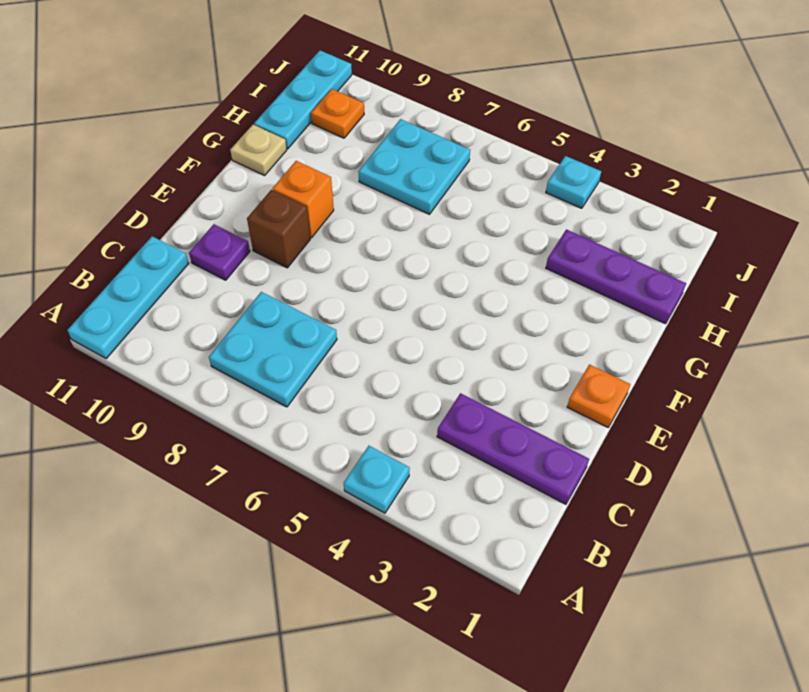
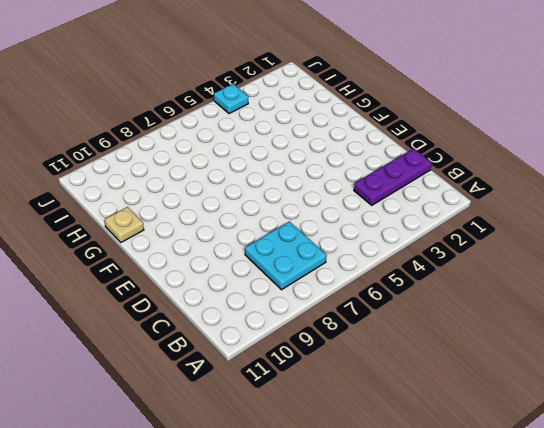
none -> cyan 1x1 plate [344,446,410,513]
none -> cyan 1x3 plate [68,236,189,359]
none -> purple 1x1 plate [189,224,250,280]

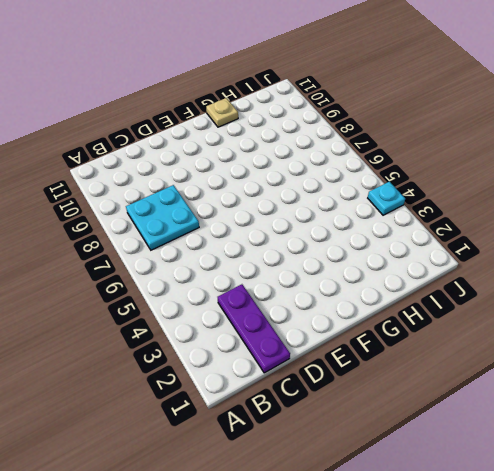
none -> cyan 1x1 plate [344,446,410,513]
none -> cyan 1x3 plate [68,236,189,359]
none -> purple 1x1 plate [189,224,250,280]

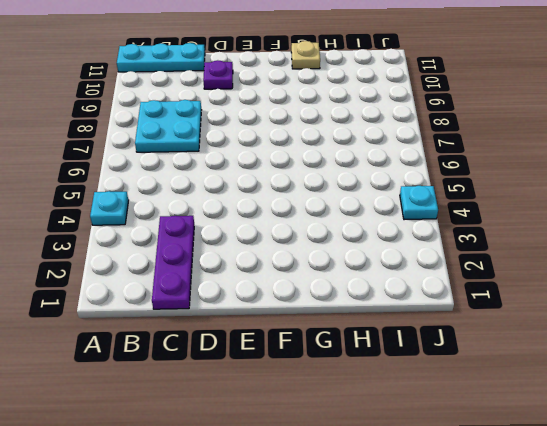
none -> orange 1x1 plate [567,365,630,427]
none -> brown 1x1 brick [247,190,310,268]
none -> orange 1x1 brick [273,161,334,238]

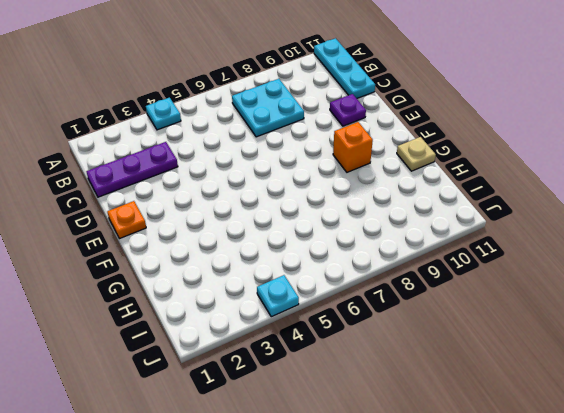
none -> brown 1x1 brick [247,190,310,268]
none -> purple 1x3 plate [546,230,686,324]
none -> cyan 2x2 plate [358,119,470,214]

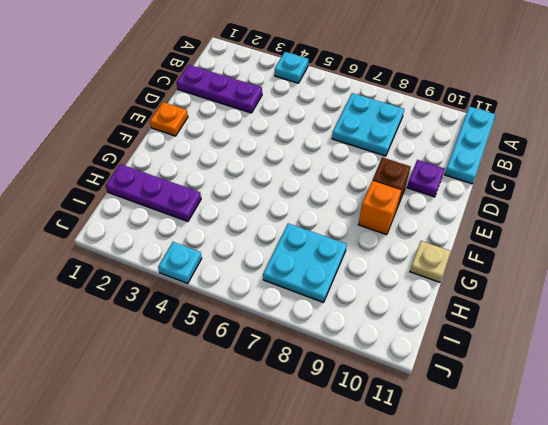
none -> cyan 1x3 plate [254,51,352,149]
none -> orange 1x1 plate [311,89,364,138]

